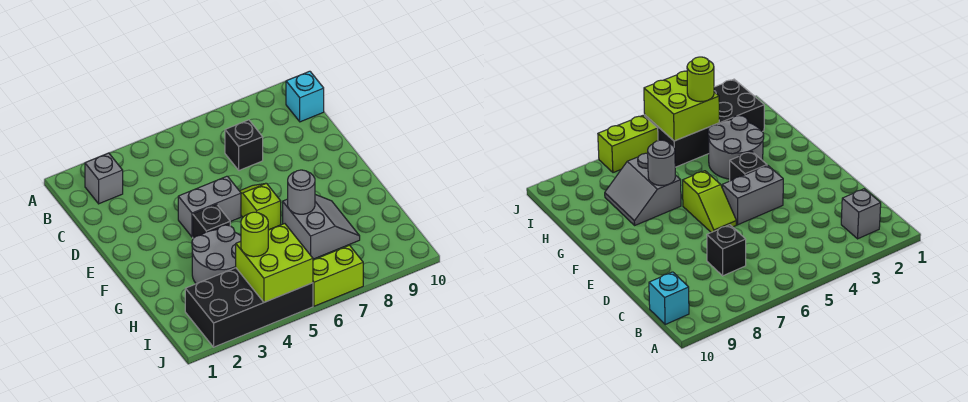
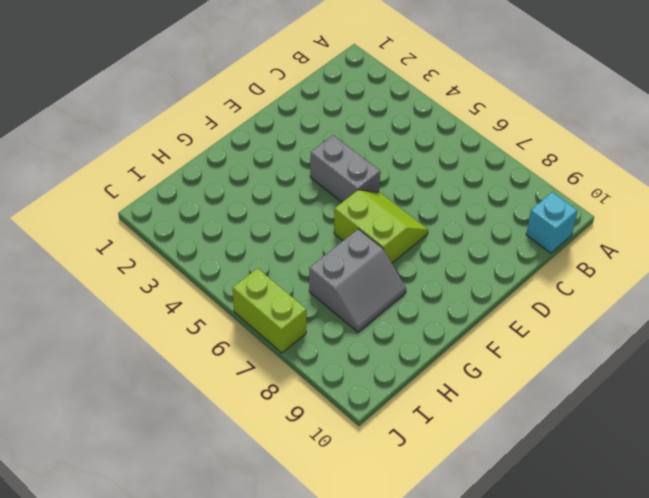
lime 2x2 slope [334,190,428,263] -> lime 1x2 slope [240,183,281,230]
none -> grey 1x1 brick [85,153,123,204]
none -> black 1x1 brick [225,120,263,170]
none -> black 1x1 brick [193,204,230,238]

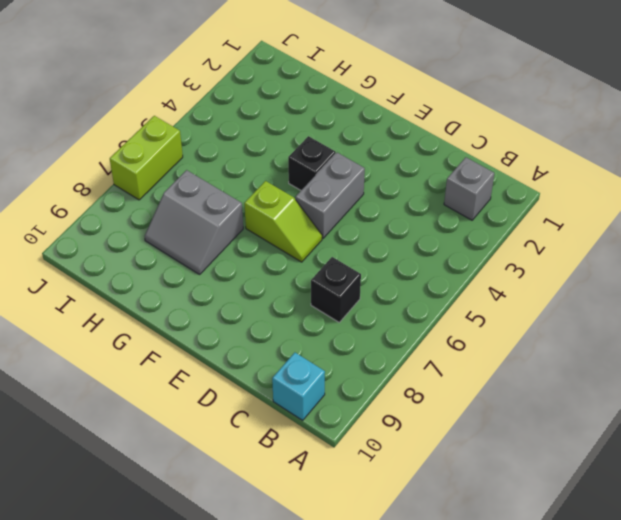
none -> grey 2x2 round brick [192,225,241,284]
none -> black 2x4 brick [185,268,313,347]
none -> grey 1x1 round brick [288,170,315,214]

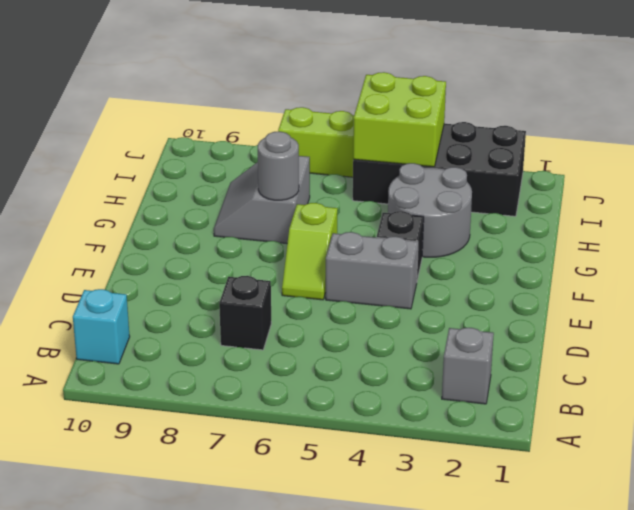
none -> lime 1x1 round brick [241,212,268,257]

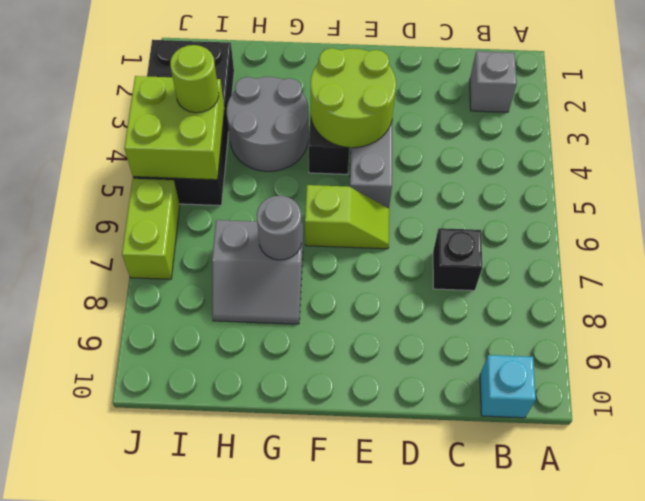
lime 2x2 round brick [311,48,396,148] -> none

